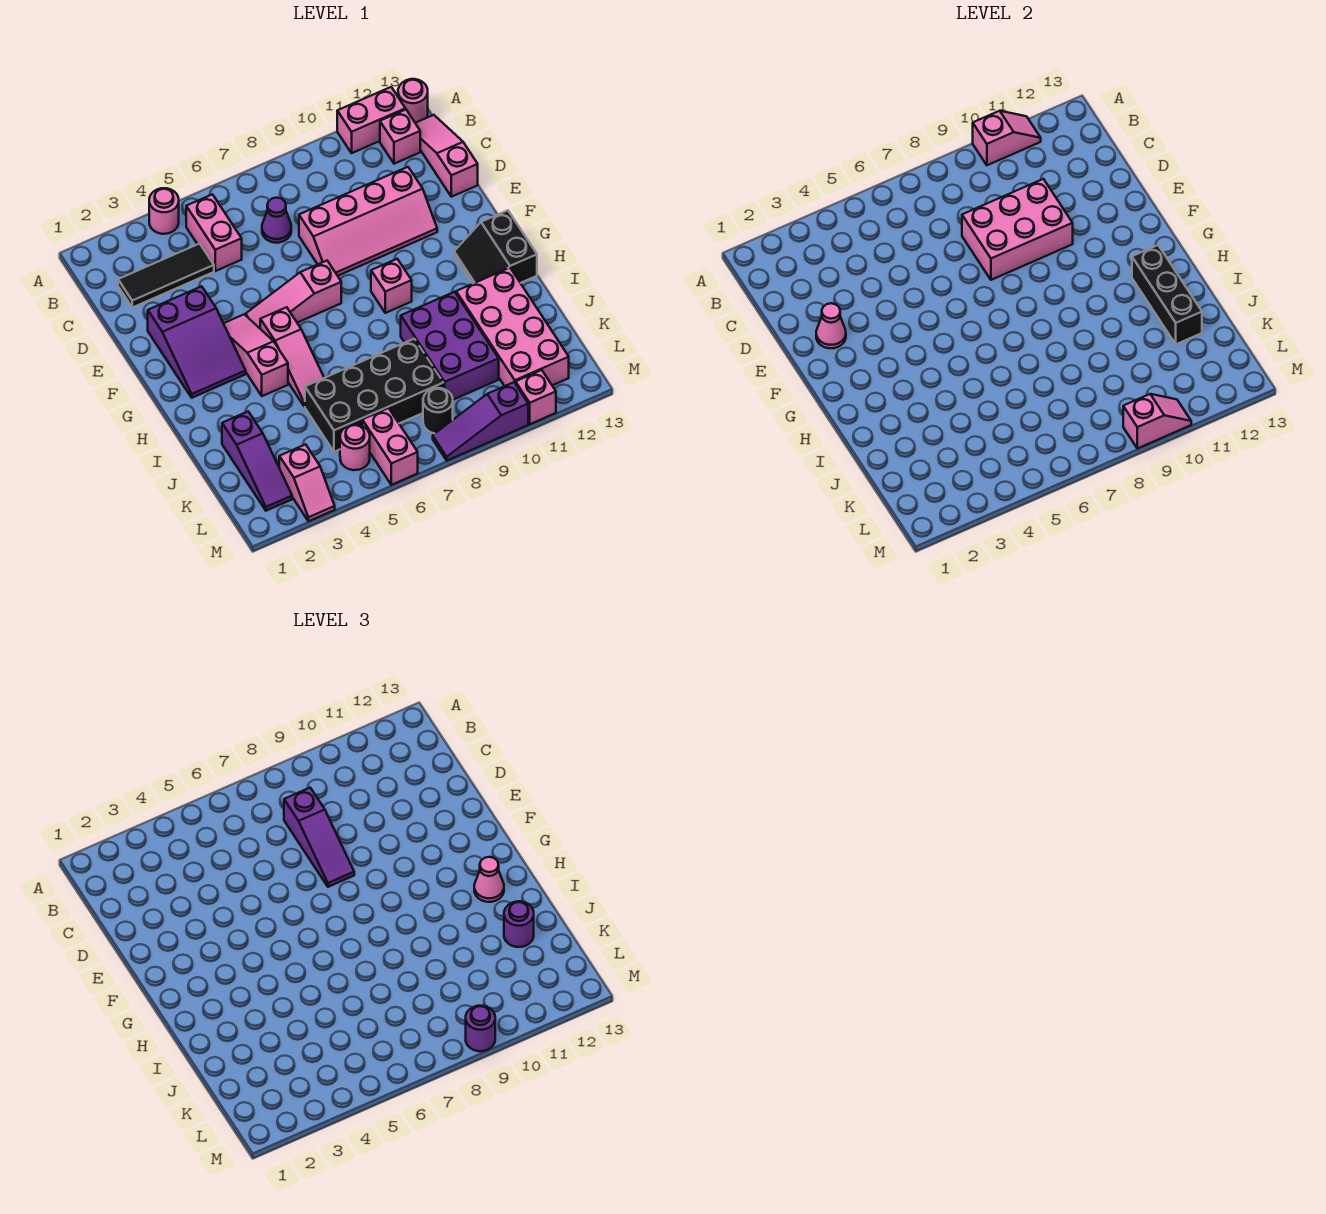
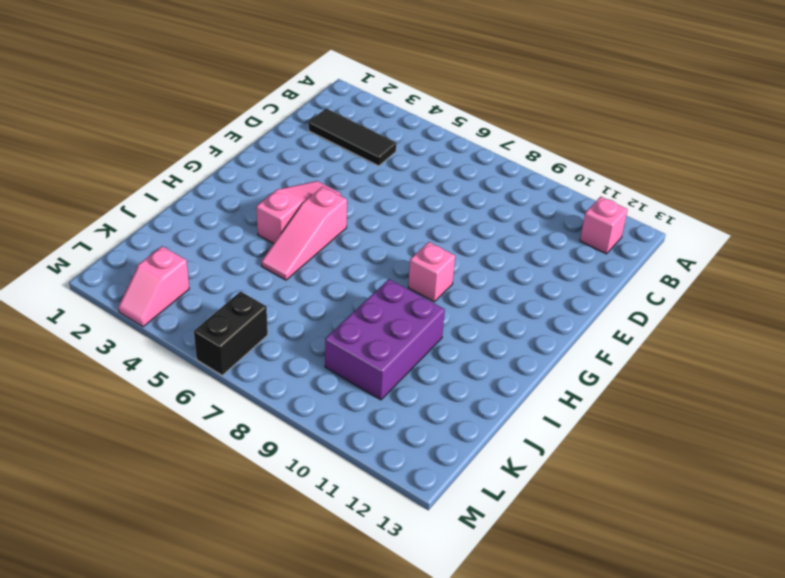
black 1x2 brick [194,291,268,375] -> pink 1x2 brick [362,408,418,485]
none -> pink 1x1 round brick [149,188,179,234]
none -> pink 1x2 brick [337,87,405,153]
none -> pink 1x1 round brick [398,79,428,123]
none -> pink 1x2 brick [186,194,242,271]

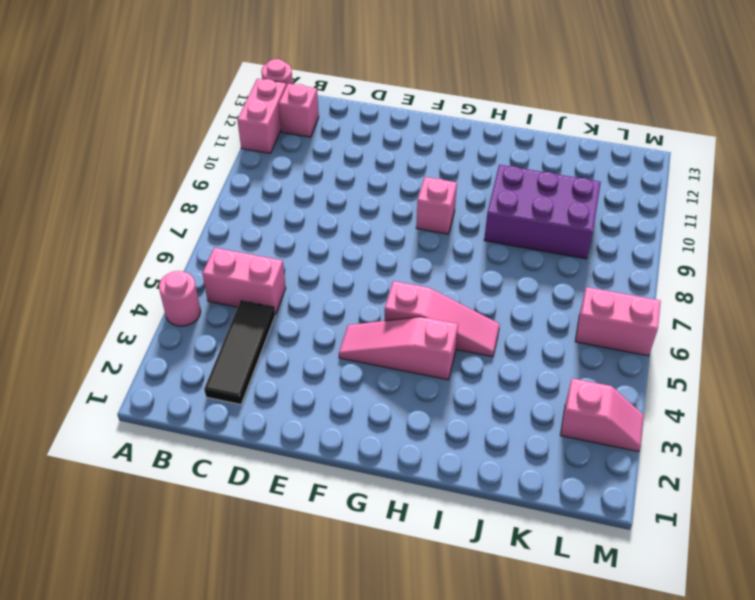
none -> pink 1x3 slope [416,115,478,197]
none -> purple 1x1 cone [262,198,291,243]
none -> pink 2x4 slope [299,167,437,276]
none -> purple 2x3 slope [148,286,246,398]

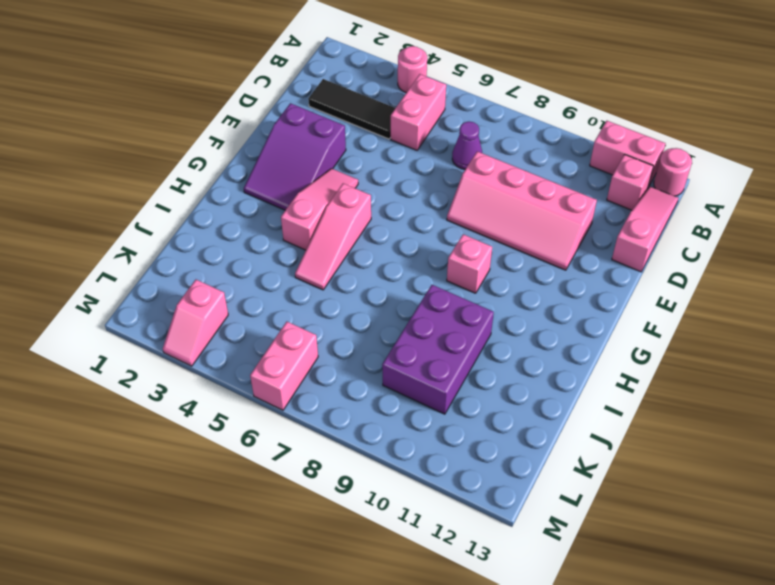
none -> pink 1x3 slope [246,261,341,328]
none -> black 2x2 slope [454,210,537,283]
none -> pink 2x4 brick [456,268,569,386]
none -> purple 1x3 slope [222,412,292,511]

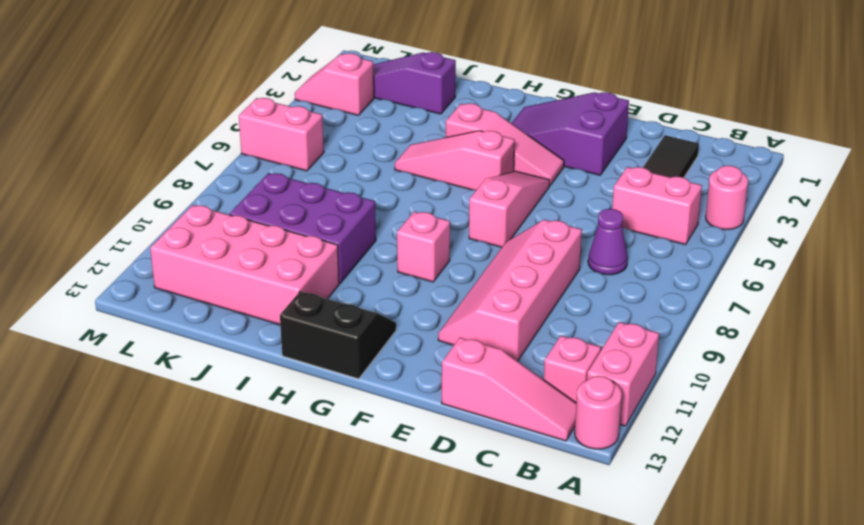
none -> black 2x4 brick [305,339,443,452]
none -> pink 1x1 round brick [340,424,370,470]
none -> black 1x1 round brick [423,388,453,433]
none -> purple 1x3 slope [433,382,528,460]

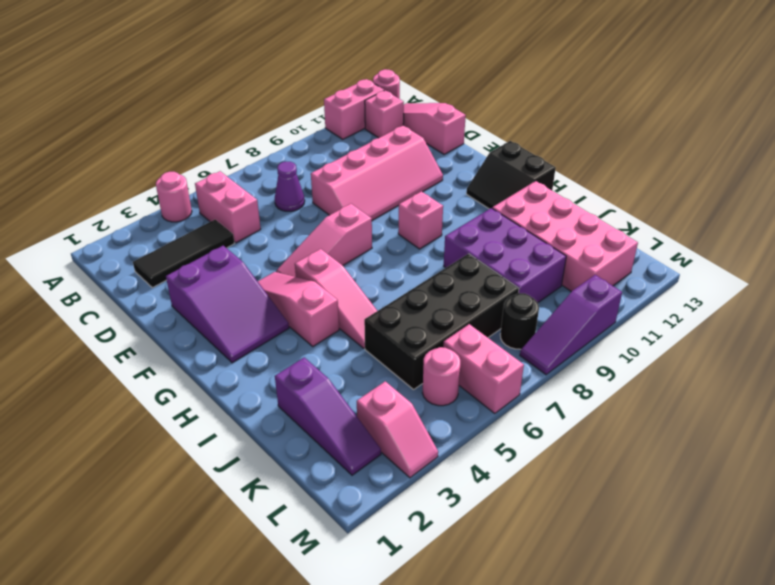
none -> pink 1x1 brick [516,370,556,424]
none -> pink 1x2 slope [973,111,1041,165]
none -> pink 2x3 brick [962,179,1073,280]
none -> pink 1x1 cone [816,303,846,348]

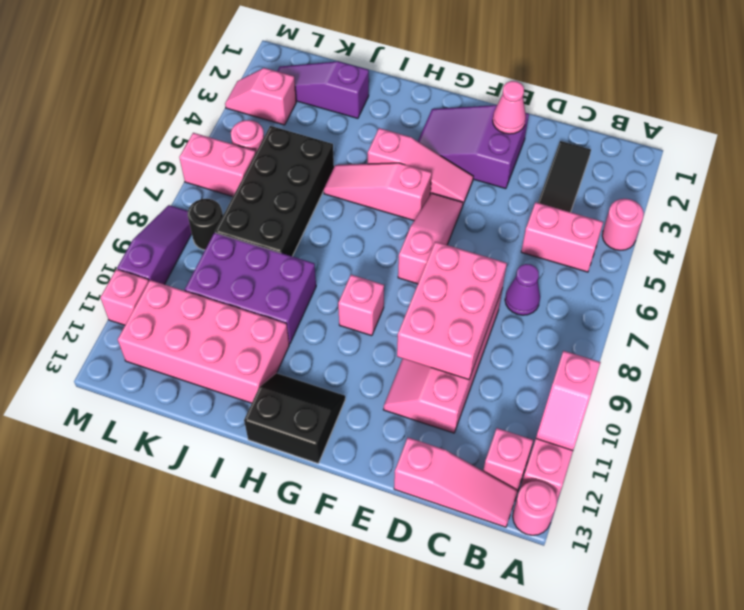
none -> black 1x3 brick [1132,245,1202,344]
none -> pink 1x2 slope [1123,394,1191,448]
none -> purple 1x3 slope [284,788,354,887]
none -> pink 1x1 cone [474,857,504,902]

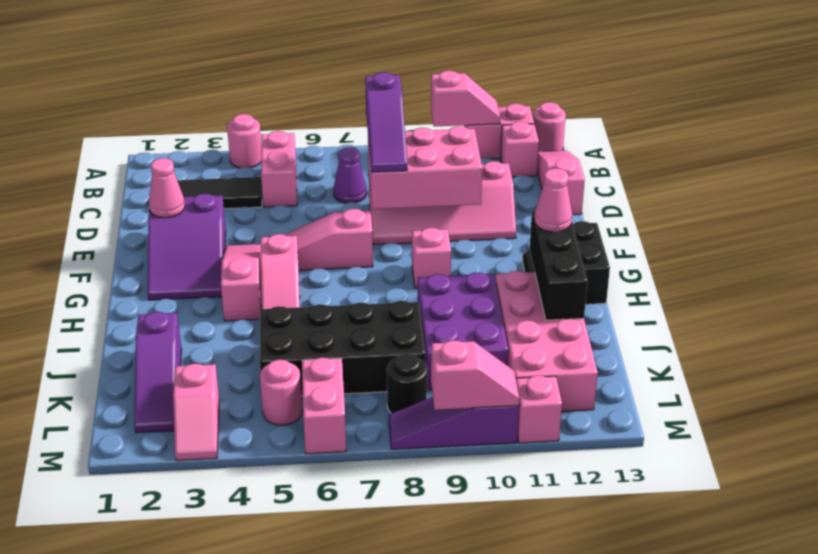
none -> purple 1x1 round brick [504,901,534,947]
none -> purple 1x1 round brick [466,1006,495,1051]

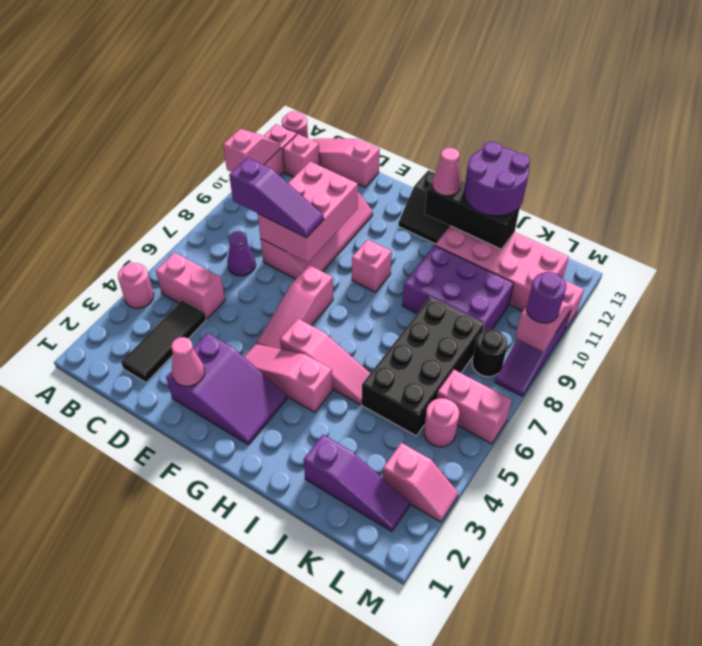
purple 2x2 round brick [464,142,530,216] -> purple 1x1 round brick [504,901,534,947]

